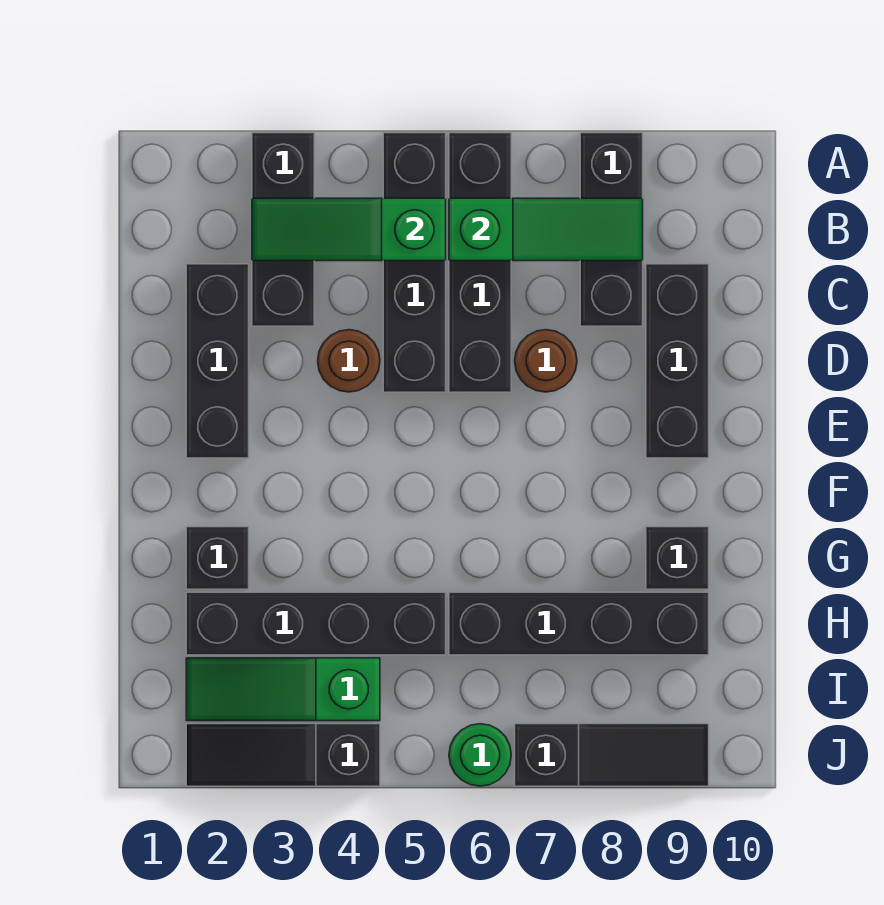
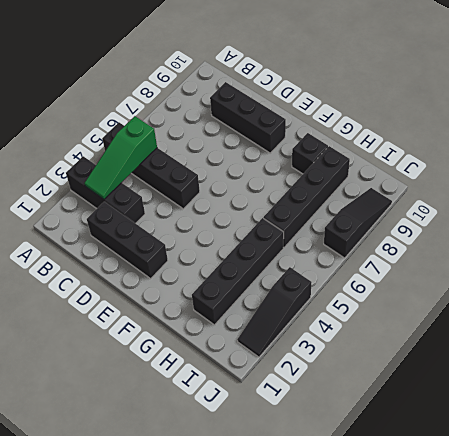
none -> black 1x4 brick [449,133,511,392]
none -> black 1x3 brick [580,133,643,326]
none -> brown 1x1 round brick [318,330,380,392]

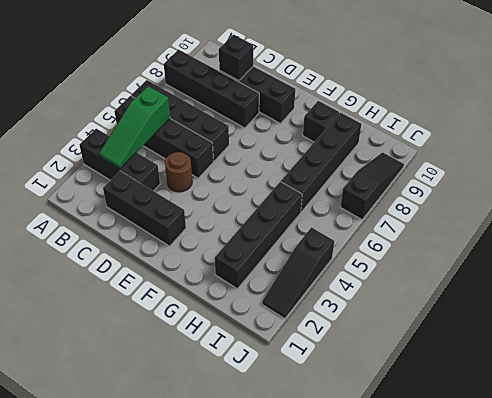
black 1x4 brick [164,50,259,128] -> black 1x3 brick [580,133,643,326]
black 1x1 brick [219,35,253,81] -> black 1x1 brick moved to [186,527,249,589]
none -> brown 1x1 round brick [515,330,577,392]
none -> green 1x3 slope [186,658,380,721]
none -> green 1x1 round brick [449,724,511,786]

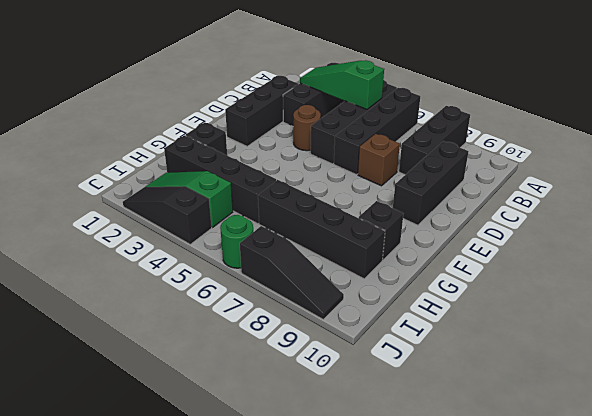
brown 1x1 brick [358,134,400,186] -> brown 1x1 round brick [515,330,577,392]
none -> green 1x3 slope [449,198,643,261]

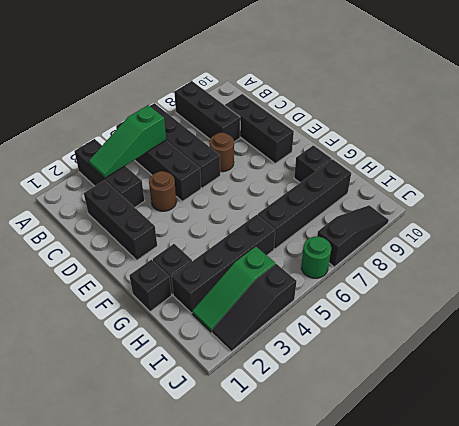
black 1x1 brick [129,260,172,312] -> none
none -> green 1x3 slope [449,198,643,261]

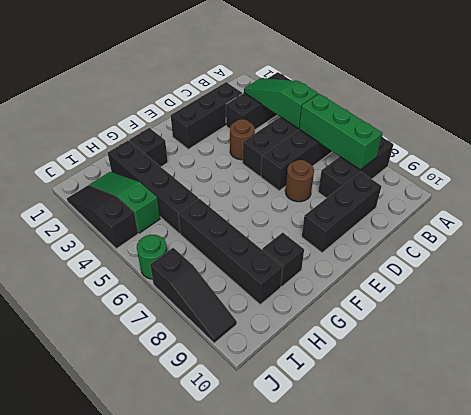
green 1x3 brick [299,94,382,170] -> green 1x3 slope [449,198,643,261]

